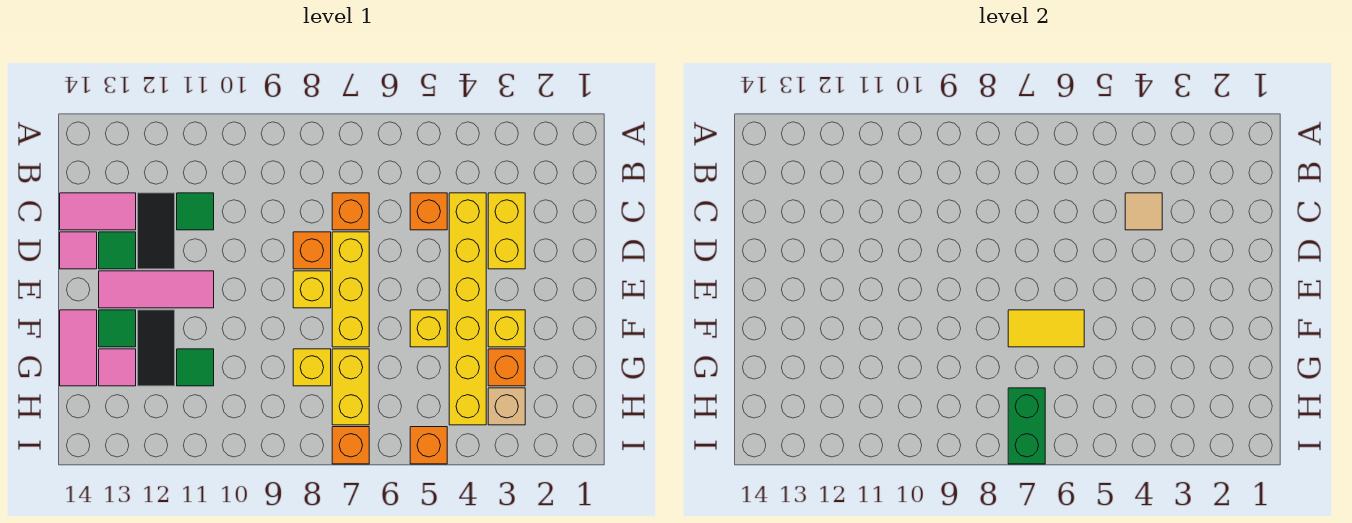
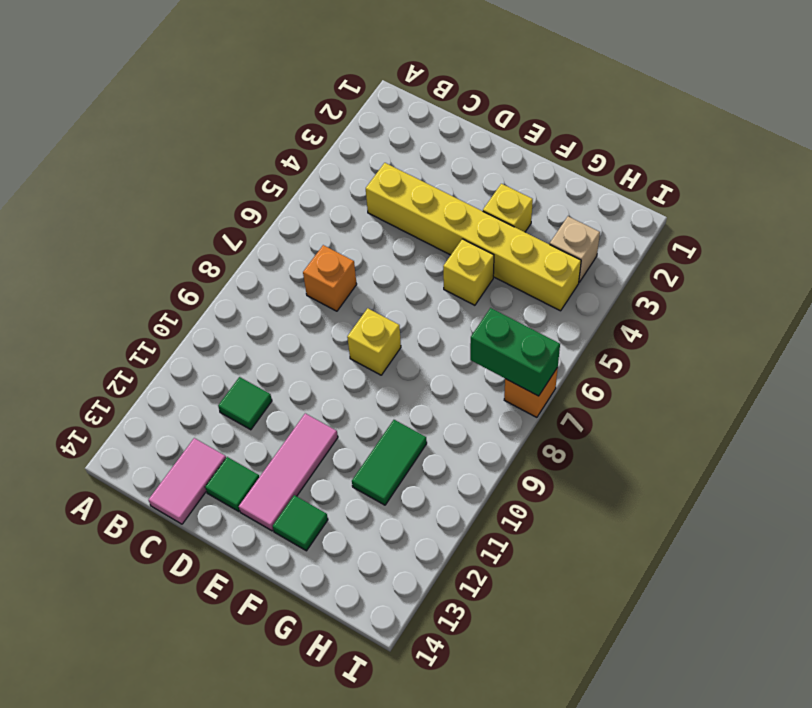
green 1x2 tile [352,420,427,505] -> green 1x1 tile [177,349,214,386]
none -> yellow 1x2 brick [488,193,525,269]
none -> orange 1x1 brick [410,193,447,230]
none -> black 1x2 tile [138,193,175,269]

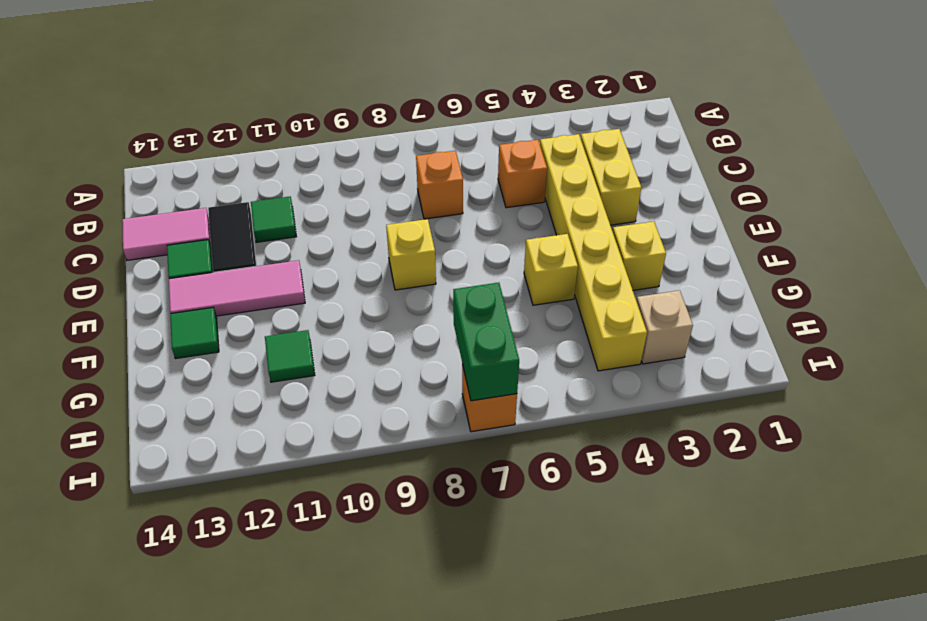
none -> yellow 1x3 brick [332,232,369,347]
none -> orange 1x1 brick [293,232,331,269]
none -> pink 1x1 tile [60,232,97,269]

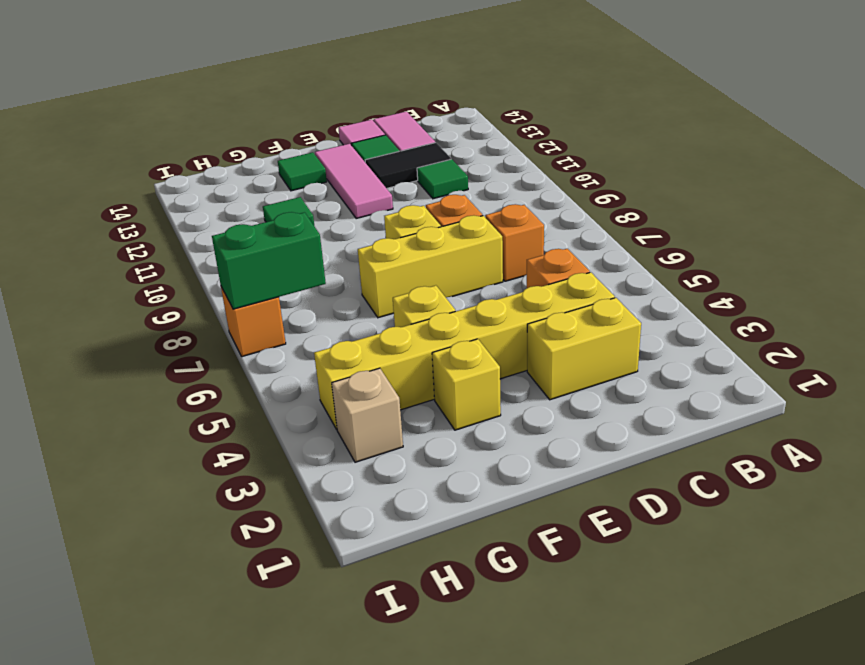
none -> black 1x2 tile [138,310,175,386]
none -> pink 1x2 tile [60,310,97,386]
none -> orange 1x1 brick [488,349,525,386]

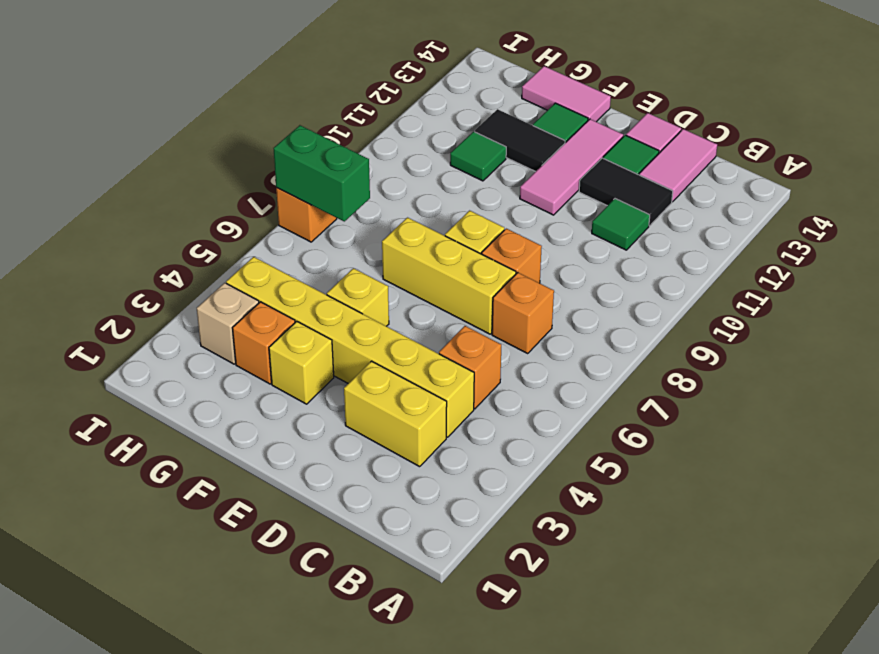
none -> yellow 1x2 brick [332,349,369,425]
none -> yellow 1x1 brick [293,349,331,386]
none -> pink 1x1 tile [99,349,136,386]

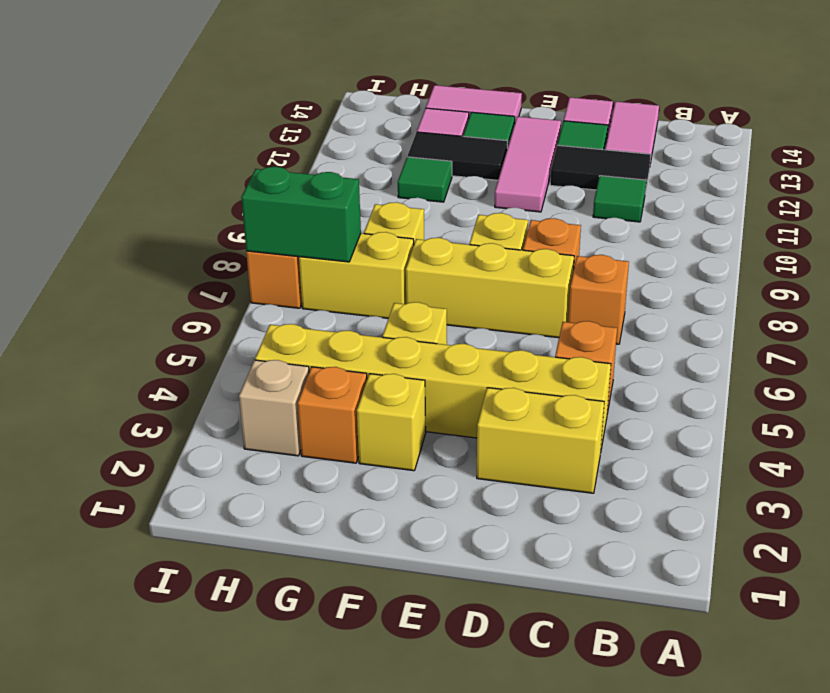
none -> orange 1x1 brick [410,427,447,464]
none -> tan 1x1 tile [1125,193,1162,230]
none -> yellow 1x2 tile [1008,310,1084,347]

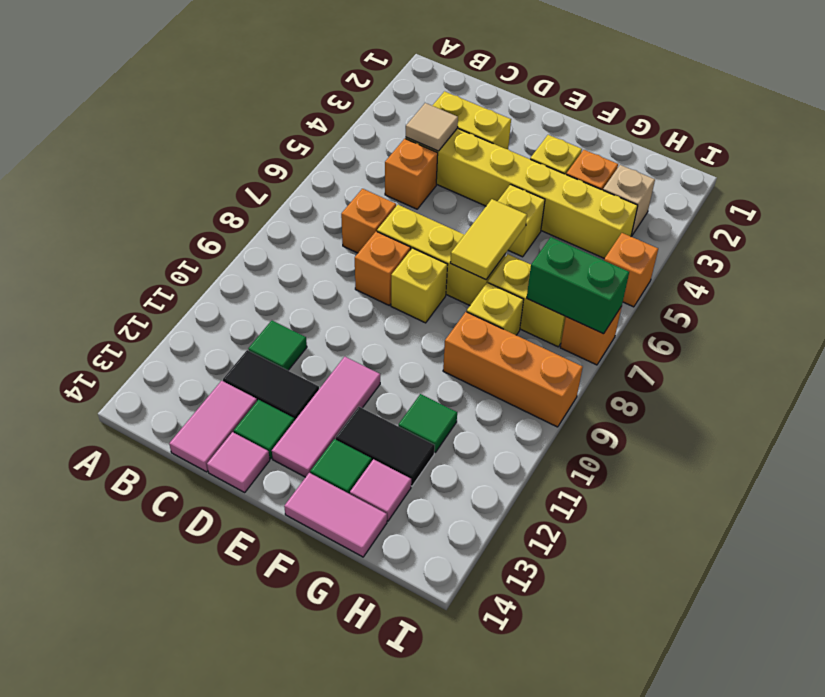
orange 1x3 brick [443,312,583,427] -> none

